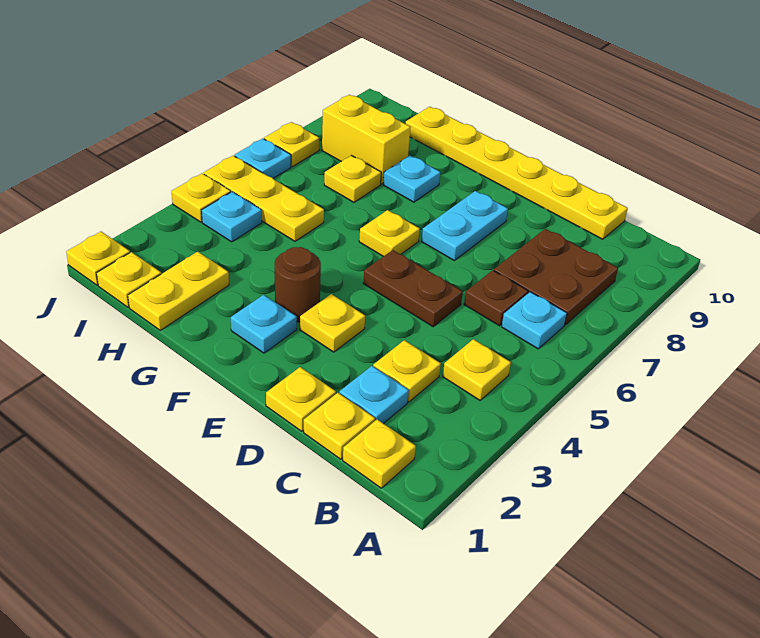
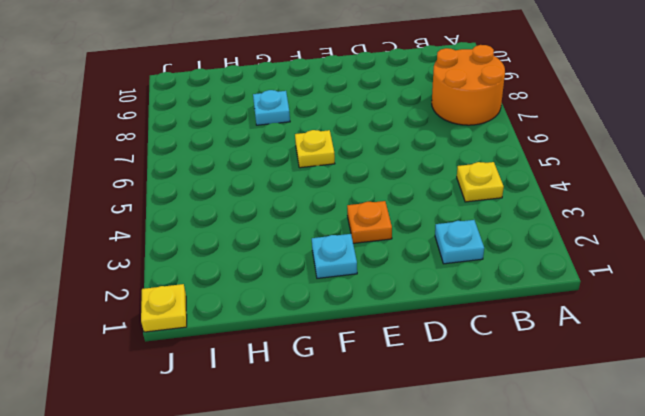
orange 2x2 round brick [432,45,505,125] -> brown 2x2 plate [494,229,618,325]
orange 1x1 plate [347,201,392,243] -> yellow 1x1 plate [300,294,365,352]
none -> yellow 1x1 plate [343,420,416,488]
none -> cyan 1x1 plate [502,292,567,349]
none -> yellow 1x1 plate [304,393,375,459]

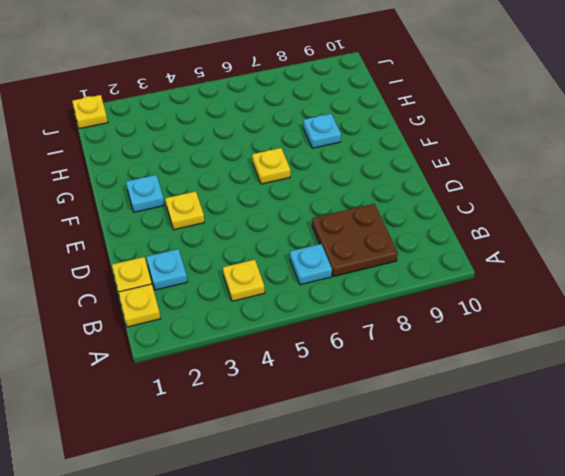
none -> yellow 1x1 plate [373,340,441,402]
none -> brown 1x1 plate [464,270,528,326]
none -> yellow 1x6 plate [406,107,628,239]

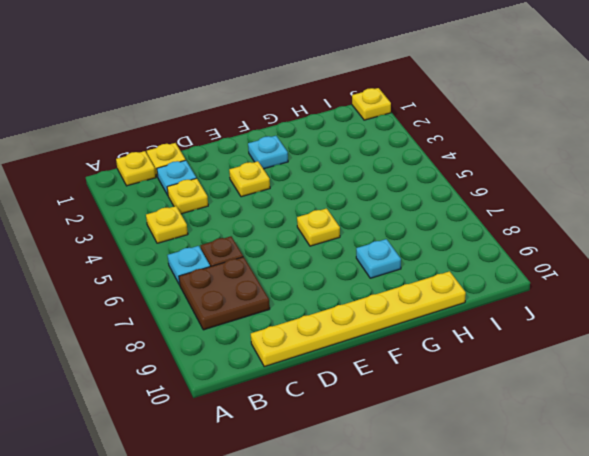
none -> yellow 1x1 plate [266,367,336,431]
none -> brown 1x2 plate [363,250,463,327]
none -> cyan 1x2 plate [422,191,508,260]

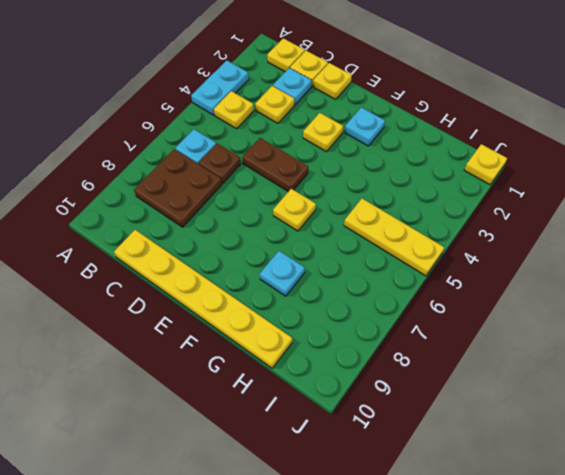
cyan 1x2 plate [191,60,249,115] -> cyan 1x2 plate moved to [422,191,508,260]
none -> brown 1x1 round brick [275,247,321,322]
none -> yellow 1x2 plate [128,252,229,330]
none -> yellow 1x1 plate [324,155,381,202]

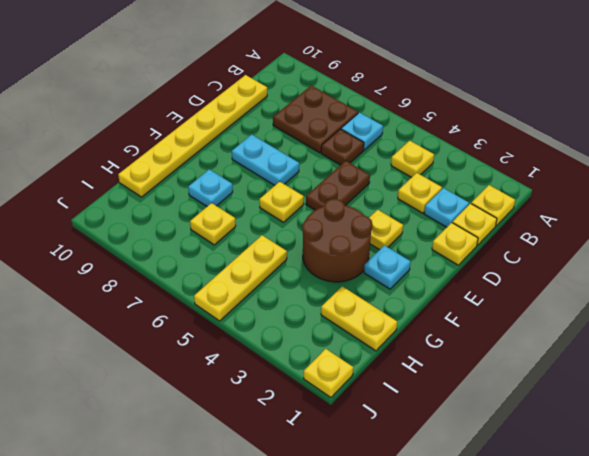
brown 2x2 round brick [302,199,372,282] -> brown 1x1 round brick [275,247,321,322]
none -> yellow 1x2 brick [322,95,411,184]
none -> yellow 1x1 plate [97,252,161,307]
none -> cyan 1x1 plate [202,192,262,242]

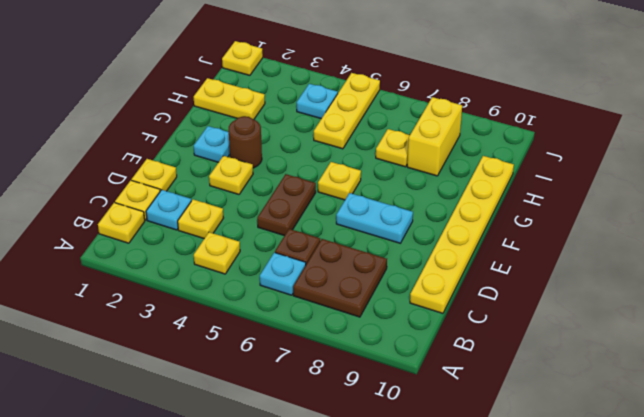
none -> cyan 1x1 plate [383,155,440,202]
none -> yellow 1x1 plate [97,252,161,307]
none -> yellow 1x1 plate [172,173,231,222]

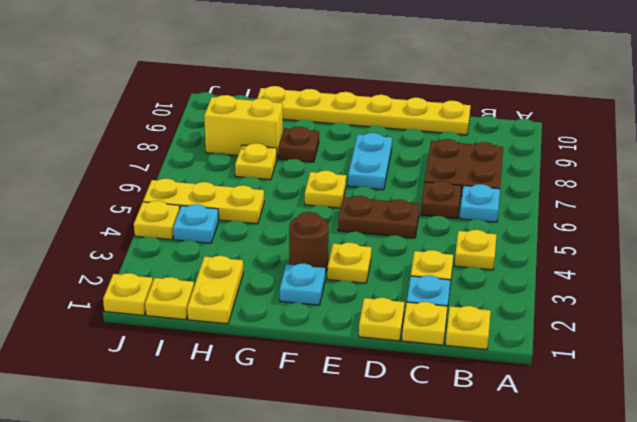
brown 1x1 plate [279,127,319,162] -> cyan 1x1 plate [383,155,440,202]
none -> cyan 1x1 plate [235,138,291,178]
none -> yellow 1x1 plate [264,122,319,167]

